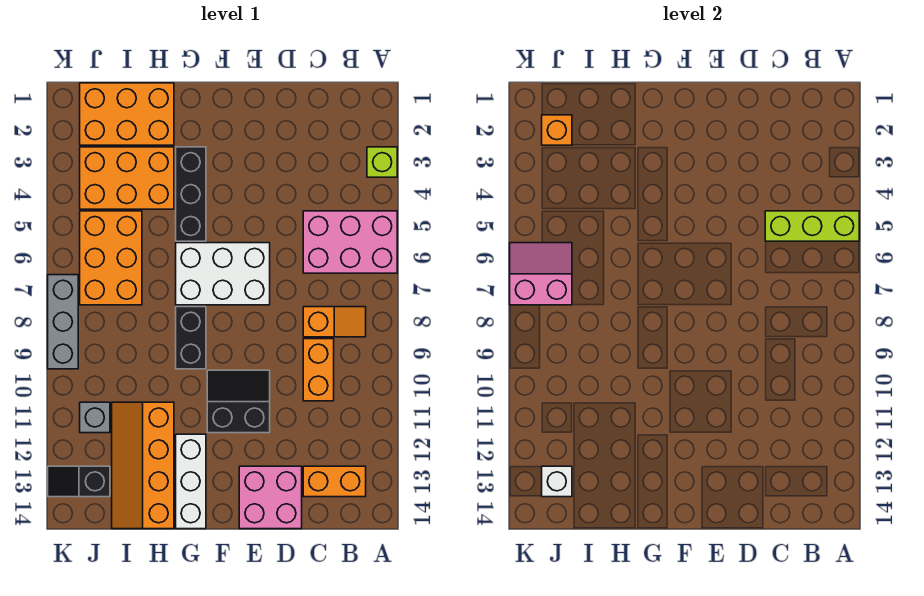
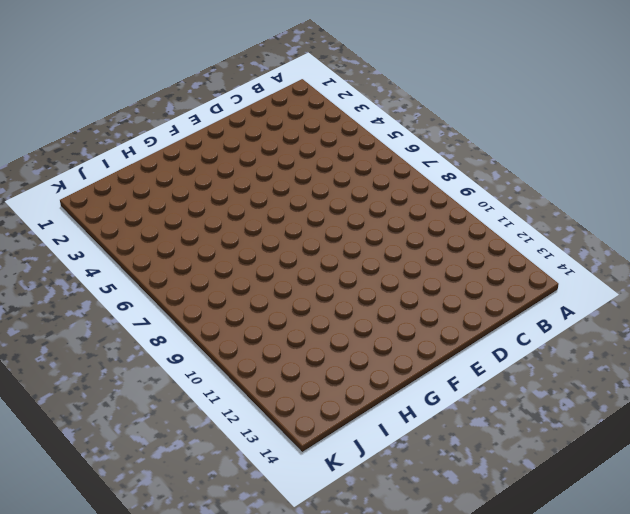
none -> lime 1x1 brick [367,147,397,177]
none -> pink 2x3 brick [303,211,397,273]
none -> orange 1x2 slope [303,307,366,337]

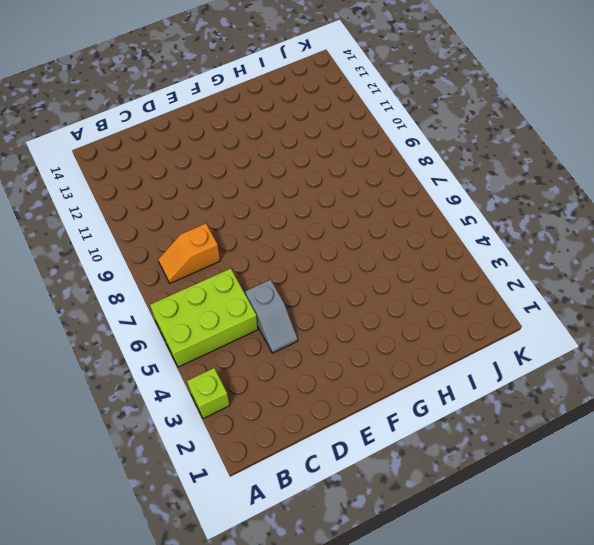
lime 2x3 brick [150,268,258,367] -> pink 2x3 brick [303,211,397,273]
grey 1x2 slope [245,280,298,353] -> none
none -> orange 1x2 brick [303,466,366,497]
none -> orange 1x2 brick [303,339,334,401]
none -> pink 2x2 brick [239,466,302,529]

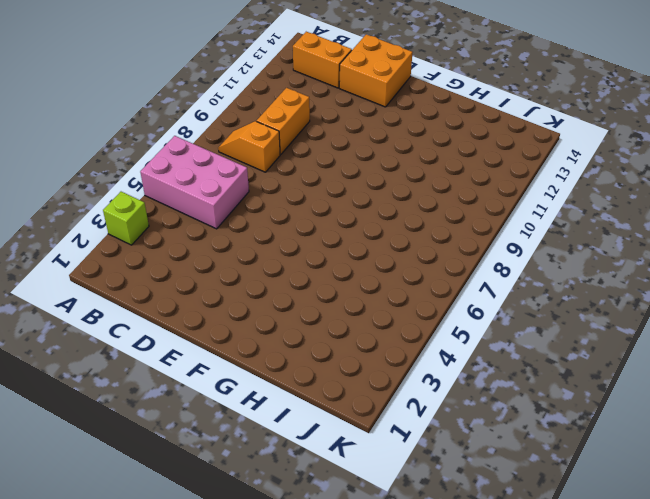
orange 2x2 brick [339,34,413,107] -> pink 2x2 brick [239,466,302,529]
none -> white 2x3 brick [176,243,270,305]
none -> black 2x2 slope [207,370,270,433]
none -> black 1x3 brick [176,147,206,241]

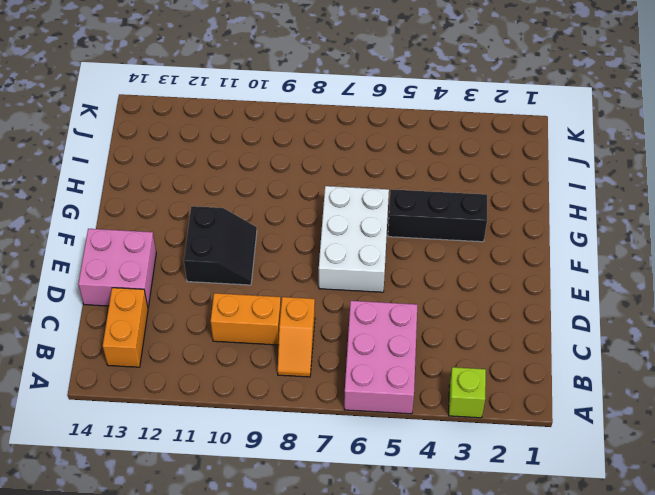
none -> black 1x2 brick [176,307,206,369]
none -> white 1x3 brick [176,434,206,529]
none -> orange 2x3 brick [80,83,174,145]

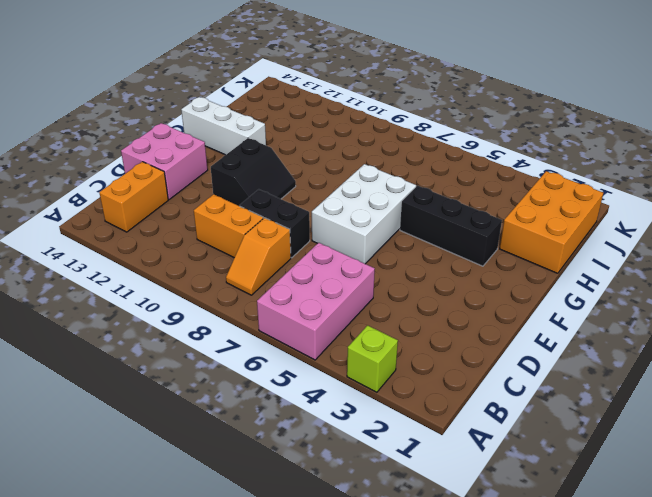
black 1x2 brick [240,189,310,258] -> black 1x2 brick moved to [176,307,206,369]
none -> orange 2x3 brick [80,147,174,209]
none -> orange 2x4 slope [112,402,174,529]
none -> orange 2x3 brick [80,211,142,305]

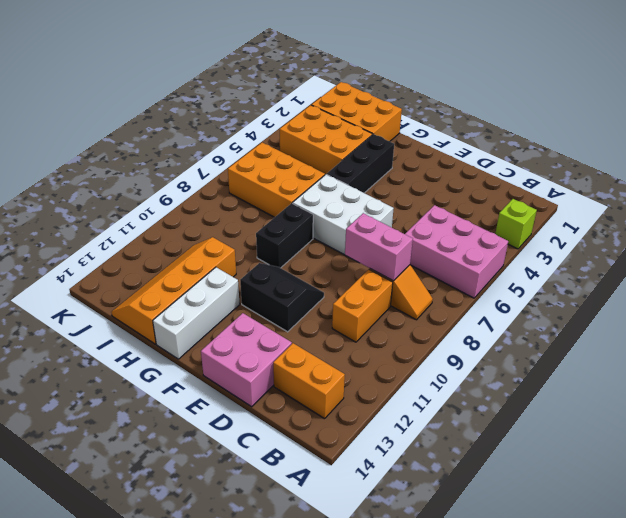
pink 1x2 brick [345,213,413,281] -> none
orange 2x3 brick [228,143,325,217] -> orange 2x3 brick turned to [80,211,142,305]
none -> grey 1x1 brick [80,402,110,433]
none -> black 1x2 slope [48,466,110,497]
none -> grey 1x3 brick [48,275,78,369]

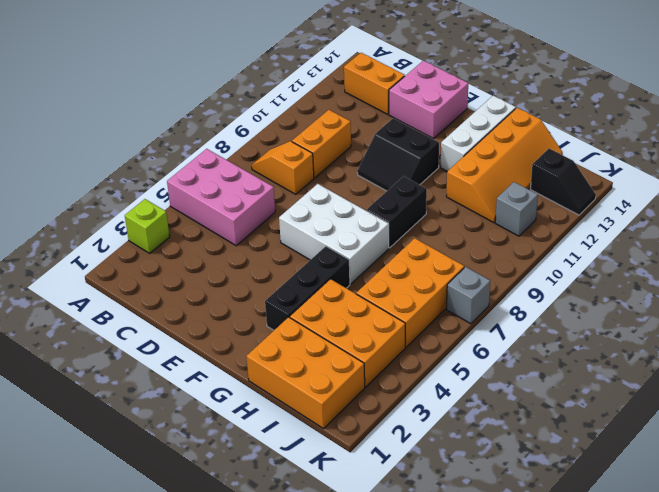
grey 1x1 brick [446,267,490,324] -> grey 1x3 brick [48,275,78,369]
none -> lime 1x3 brick [765,211,859,241]
none -> orange 1x1 brick [542,115,572,145]
none -> pink 2x2 slope [510,243,572,305]

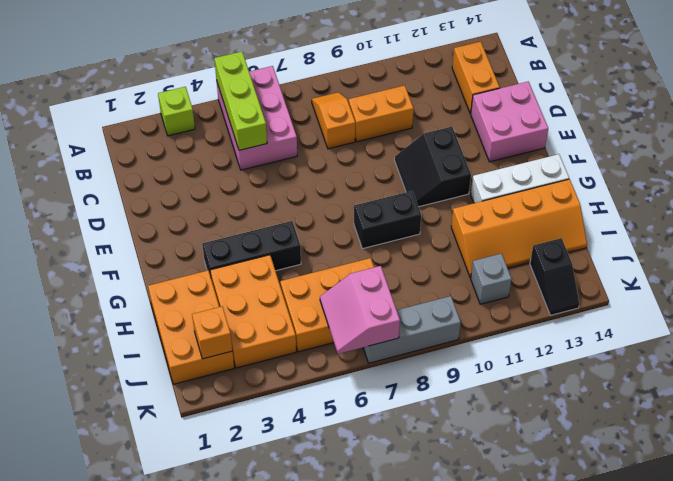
none -> white 2x3 brick [176,243,270,305]
none -> white 1x1 brick [542,466,572,497]

